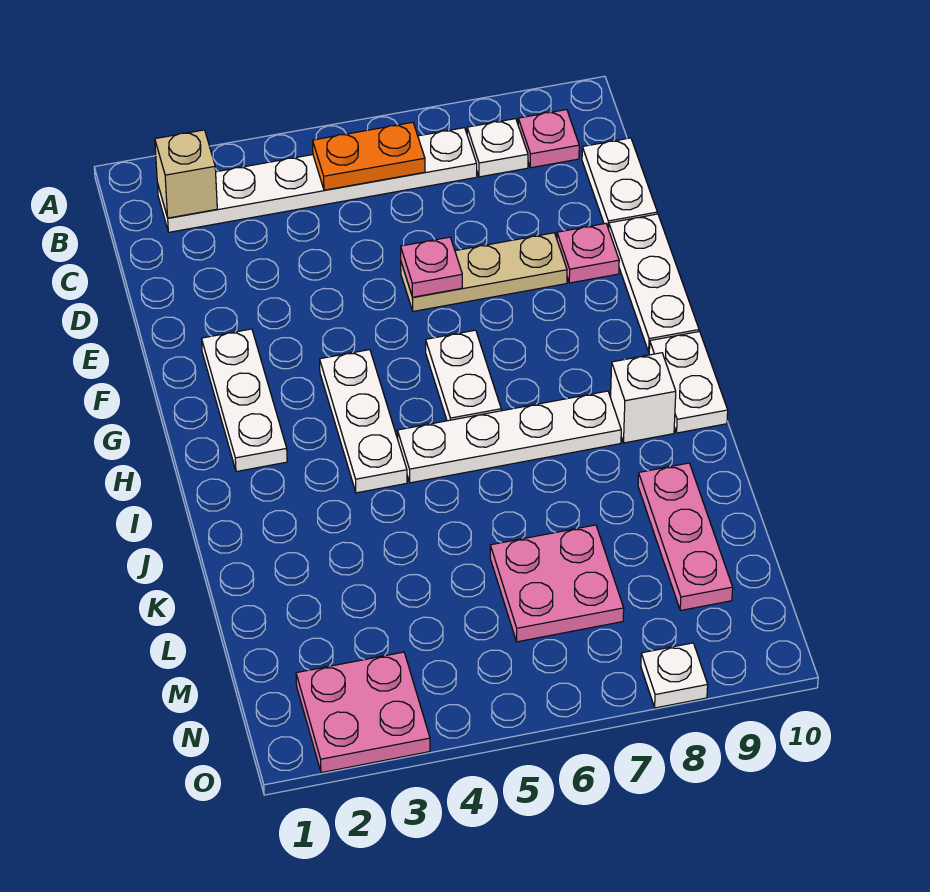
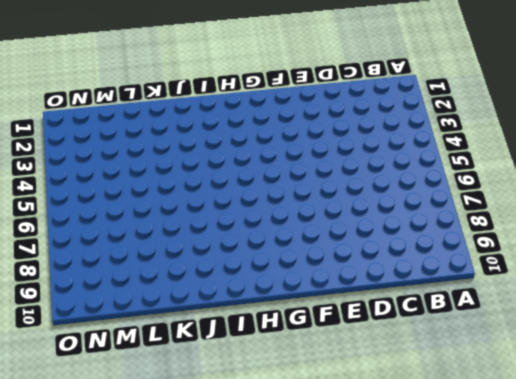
none -> white 1x6 plate [157,128,477,232]
none -> white 1x1 plate [467,119,528,177]
none -> pink 1x1 plate [518,110,579,168]

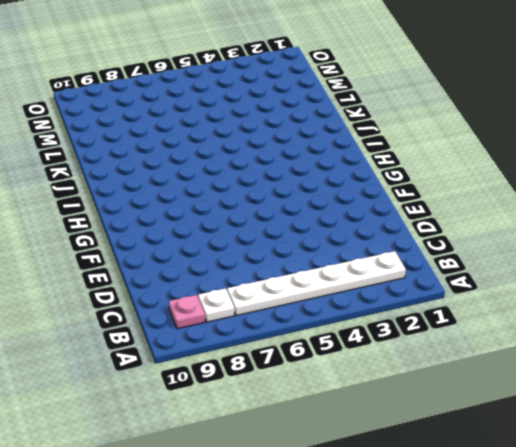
none -> white 1x2 plate [582,138,657,229]
none -> tan 1x3 plate [401,233,567,311]
none -> pink 1x1 plate [557,223,619,283]

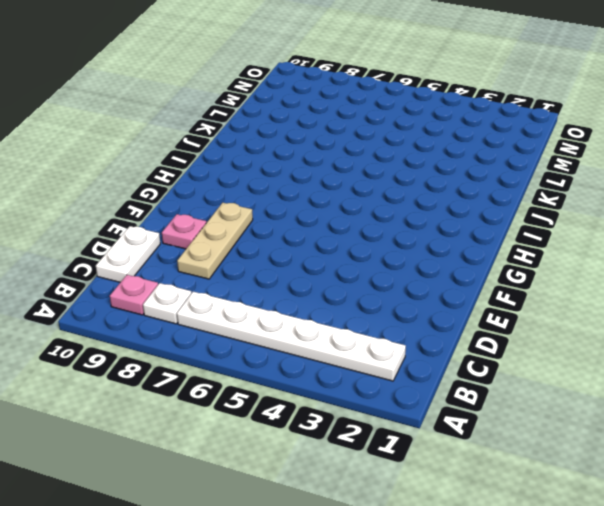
tan 1x3 plate [177,203,253,279] -> tan 1x3 plate turned to [401,233,567,311]
none -> white 1x3 plate [609,214,699,352]
none -> white 1x3 plate [201,329,287,472]
none -> white 1x3 plate [320,350,407,493]

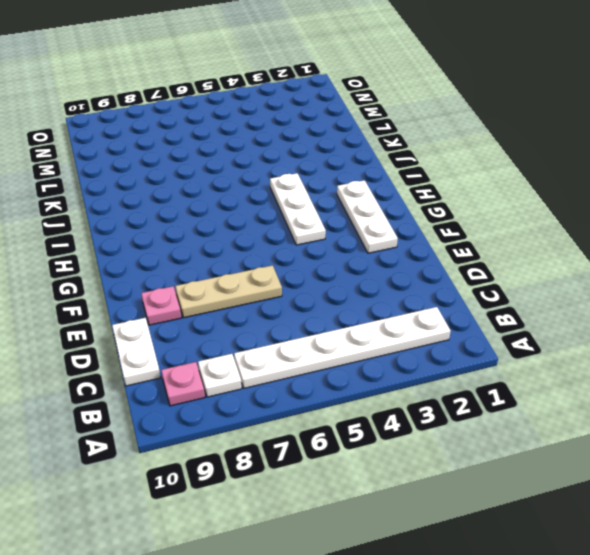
none -> white 1x3 plate [609,214,699,352]
none -> white 1x2 plate [426,330,501,421]
none -> white 1x2 plate [649,332,728,433]

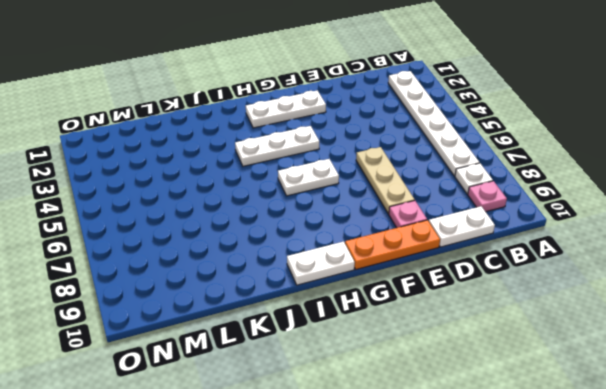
orange 1x3 plate [345,220,440,269] -> white 1x3 plate [609,214,699,352]
none -> white 1x4 plate [397,391,621,483]
none -> white 1x1 brick [611,353,676,443]
none -> pink 1x3 plate [638,463,733,611]

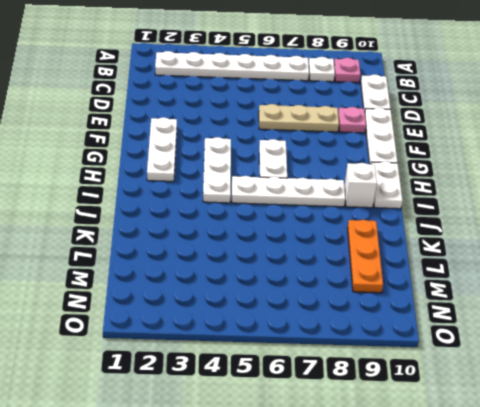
orange 1x3 plate [348,220,383,293] -> pink 1x3 plate [638,463,733,611]
none -> pink 2x2 plate [490,525,624,642]
none -> pink 2x2 plate [296,652,430,773]
none -> white 1x1 plate [641,643,708,708]

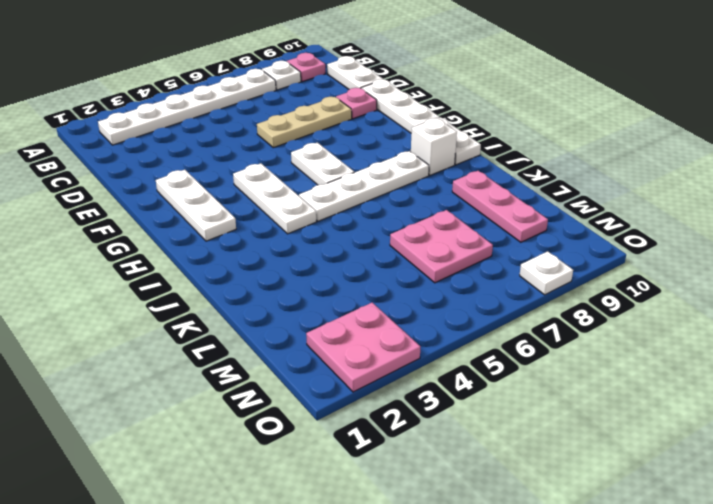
none -> tan 1x1 brick [155,130,217,218]
none -> orange 1x2 plate [312,122,425,190]
none -> pink 1x1 plate [401,237,462,297]

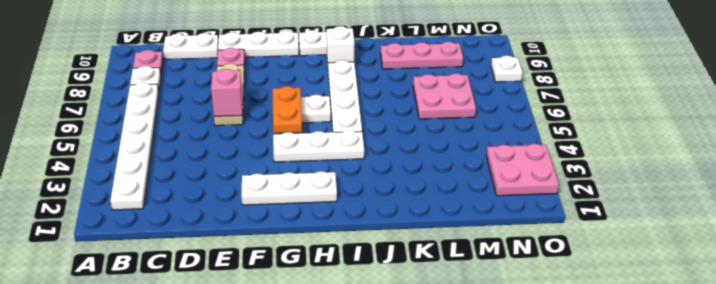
pink 1x1 brick [211,69,243,116] -> pink 1x1 plate [401,237,462,297]
orange 1x2 plate [273,86,302,133] -> orange 1x2 plate moved to [312,122,425,190]
none -> tan 1x1 brick [155,130,217,218]

